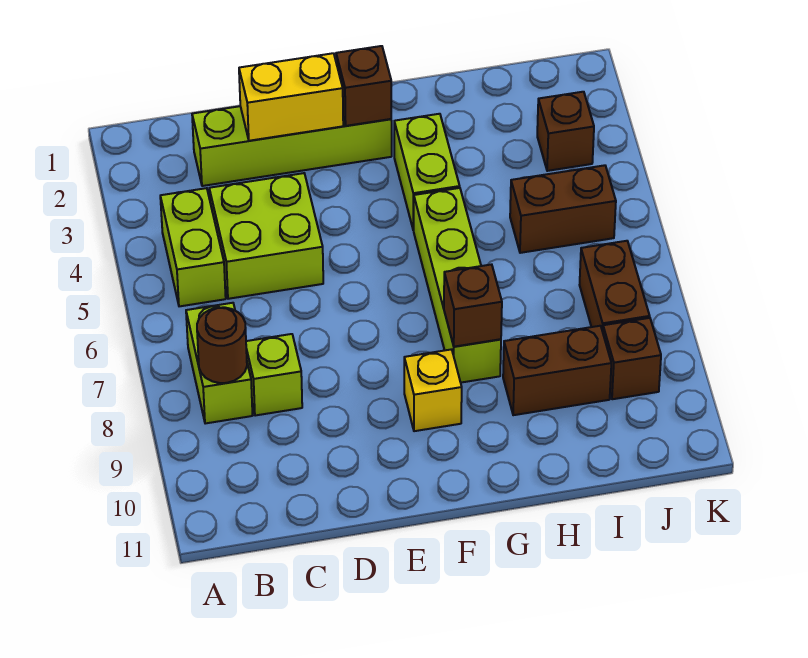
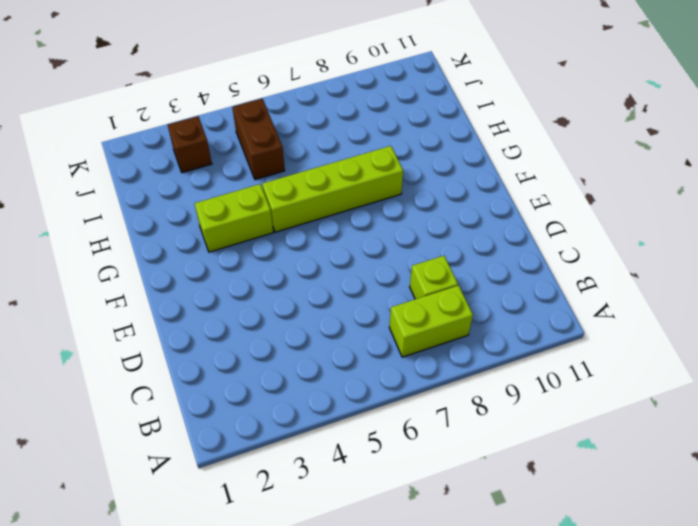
none -> lime 1x2 brick [160,188,226,306]
none -> lime 1x4 brick [192,106,392,186]
none -> lime 2x2 brick [209,173,323,299]

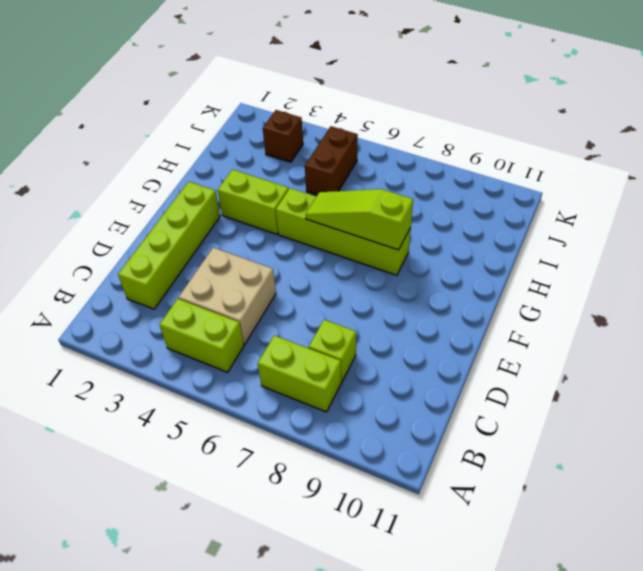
tan 2x2 brick [179,247,276,344] -> lime 2x2 brick [209,173,323,299]
lime 1x3 slope [306,189,413,250] -> brown 1x1 brick [444,264,502,347]
none -> yellow 1x1 brick [404,349,462,431]
none -> brown 1x2 brick [503,326,611,415]
none -> brown 1x2 brick [580,241,650,332]

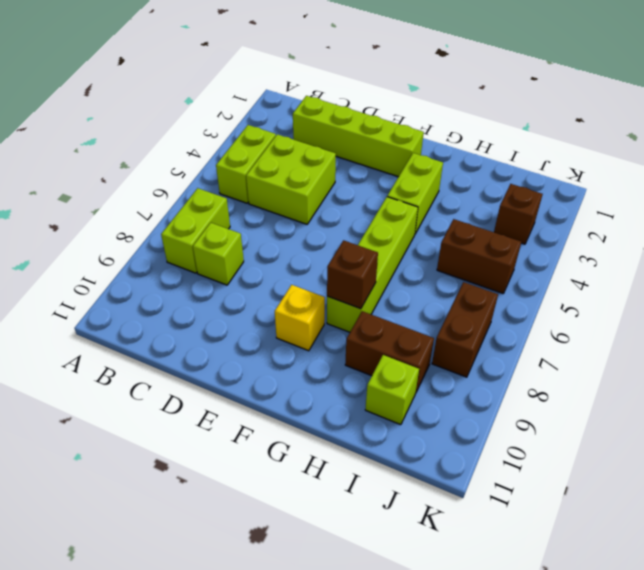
lime 1x1 brick [365,355,419,425] -> none
none -> brown 1x1 brick [603,318,661,399]
none -> brown 1x1 round brick [197,307,247,383]
none -> yellow 1x2 brick [239,53,343,141]

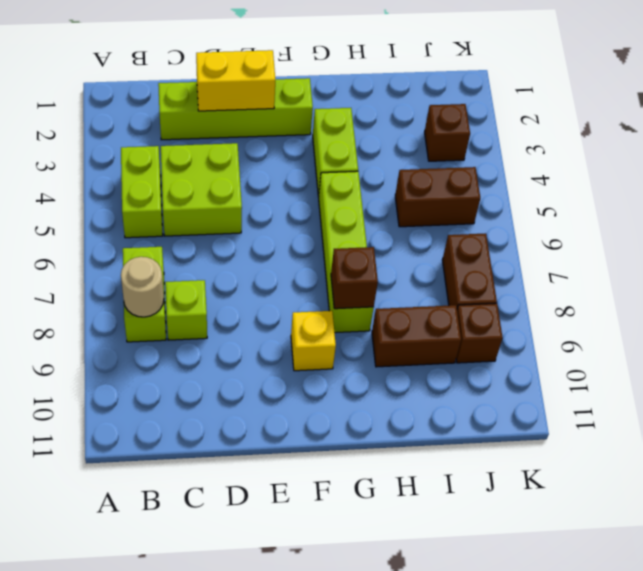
tan 1x1 round brick [121,257,164,317] -> brown 1x1 round brick [197,307,247,383]
none -> brown 1x1 brick [336,46,391,126]

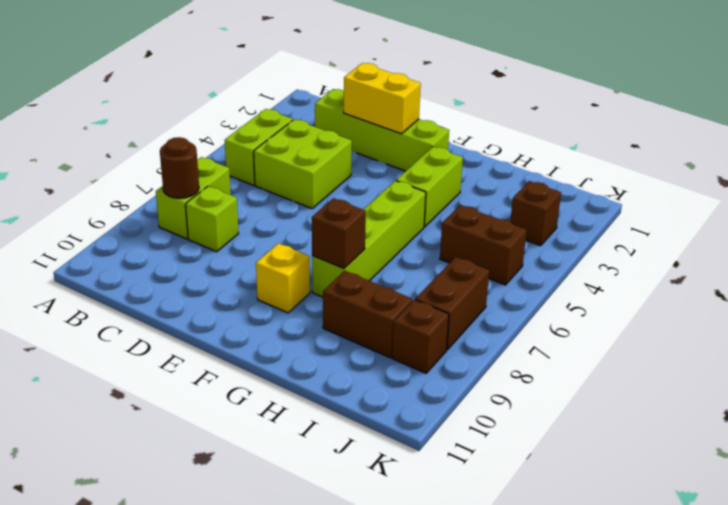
none -> brown 1x1 brick [336,46,391,126]

